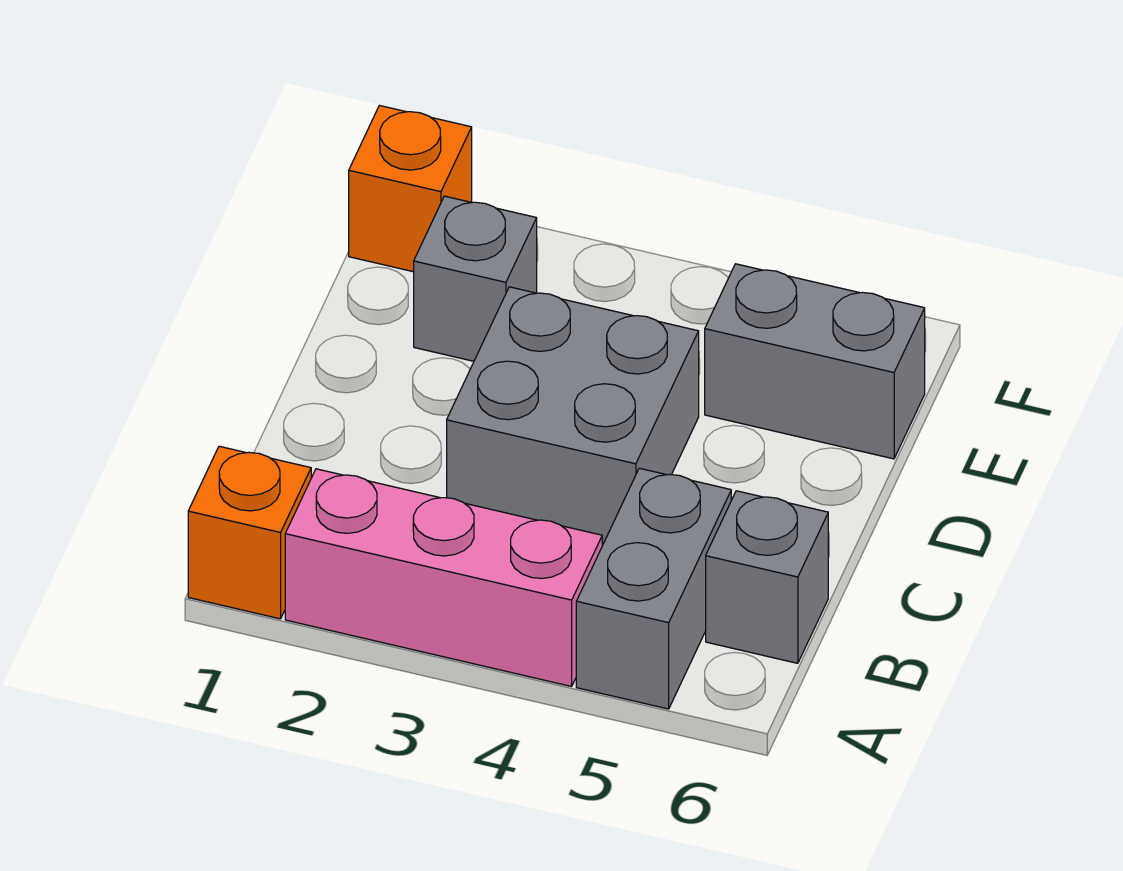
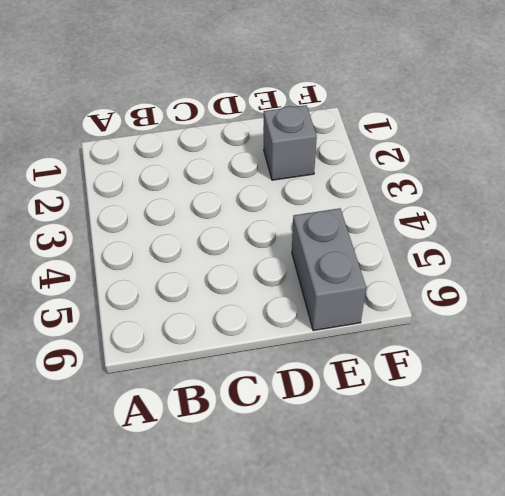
none -> orange 1x1 brick [188,446,311,619]
none -> pink 1x3 brick [285,469,602,686]

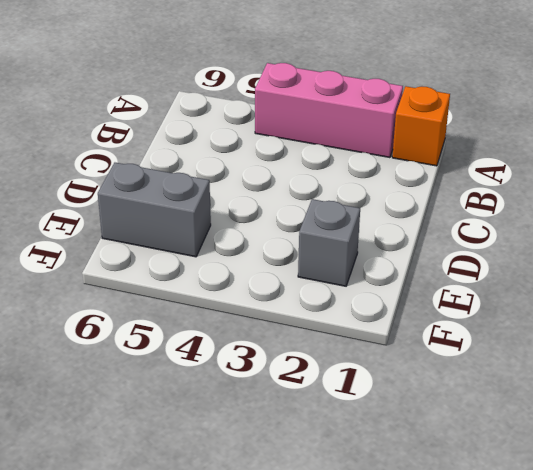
none -> grey 1x2 brick [576,468,731,709]
none -> grey 1x1 brick [706,491,828,663]

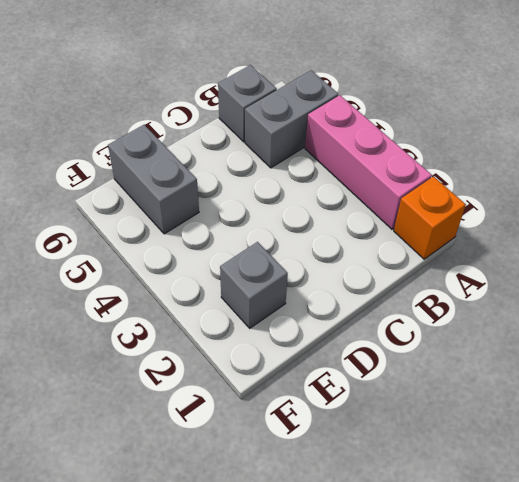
none -> grey 2x2 brick [447,287,699,543]
none -> orange 1x1 brick [349,106,472,272]

